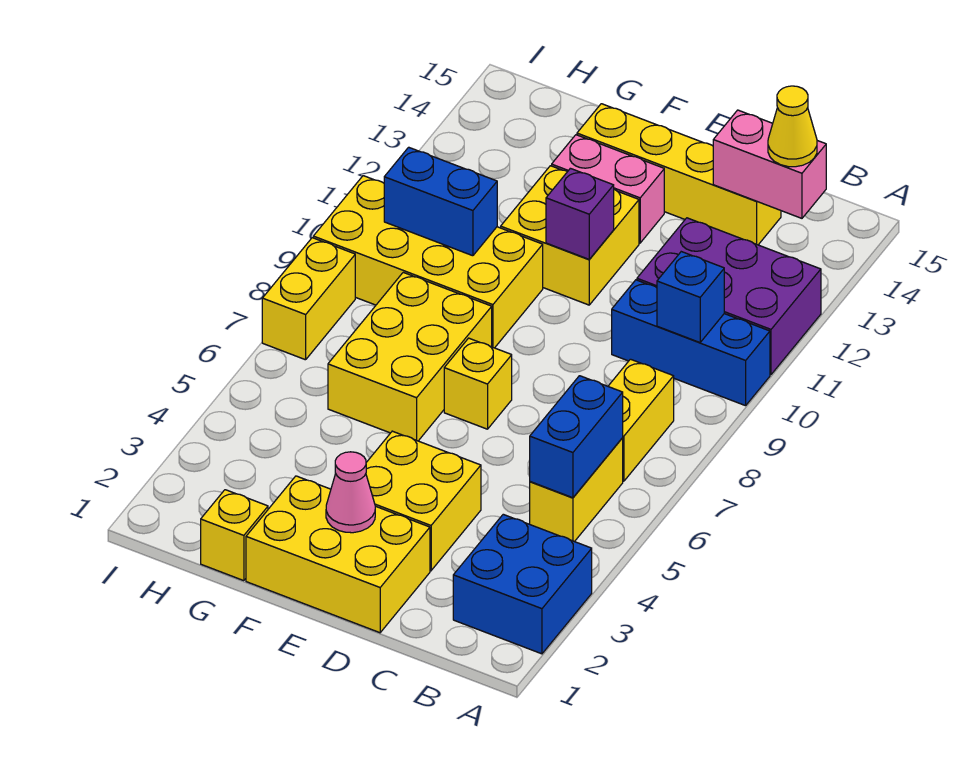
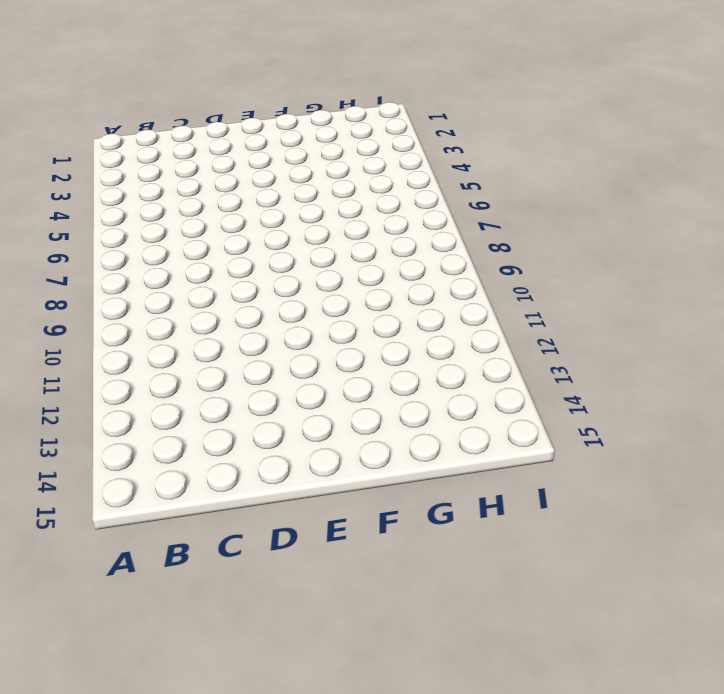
none -> blue 2x2 brick [453,514,592,654]
none -> blue 1x3 brick [612,280,770,406]
none -> purple 2x3 brick [637,218,821,375]

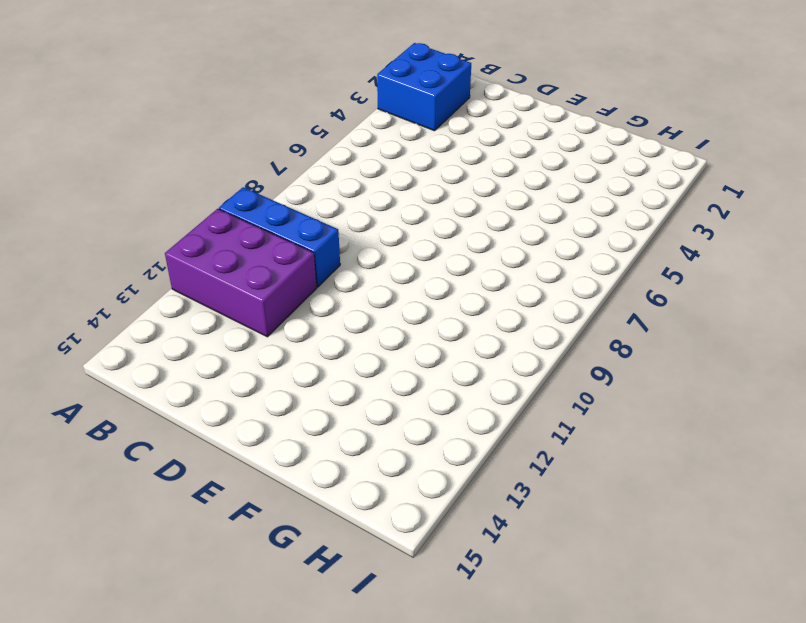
none -> yellow 1x2 brick [530,438,623,542]
none -> yellow 1x2 brick [608,359,674,481]
none -> yellow 1x4 brick [577,104,781,245]

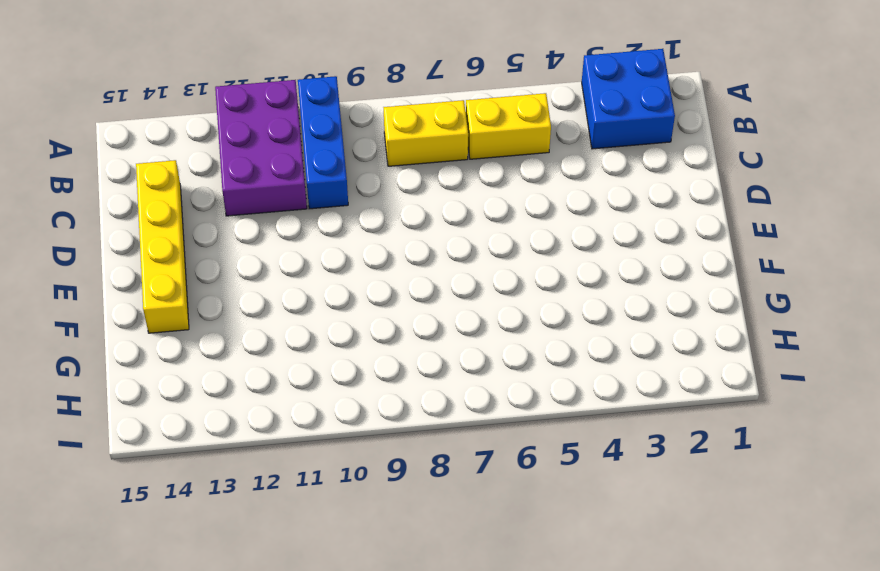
none -> yellow 2x3 brick [246,476,430,633]
none -> yellow 2x2 brick [366,431,481,571]
none -> yellow 1x1 brick [444,338,512,429]

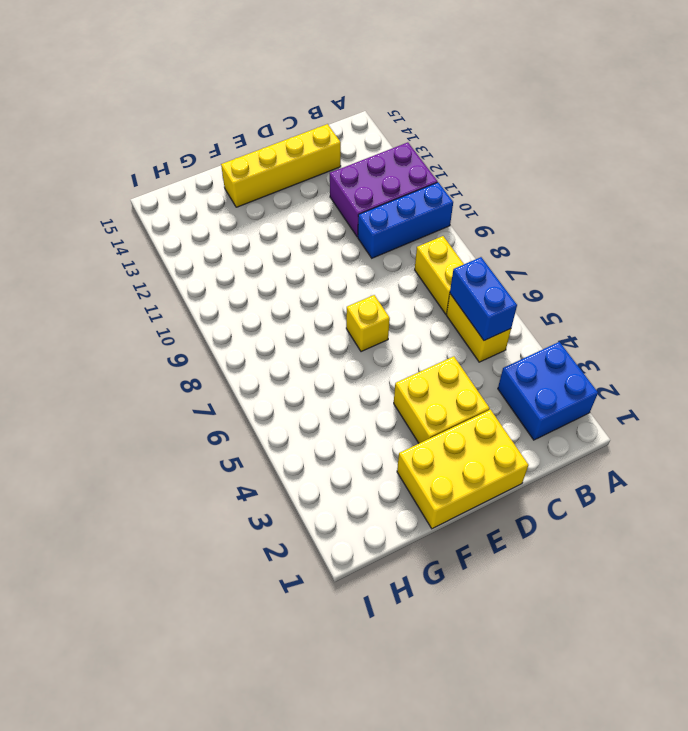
none -> yellow 2x2 brick [501,166,639,305]
none -> pink 1x2 brick [552,135,664,243]
none -> yellow 2x3 brick [328,272,492,441]

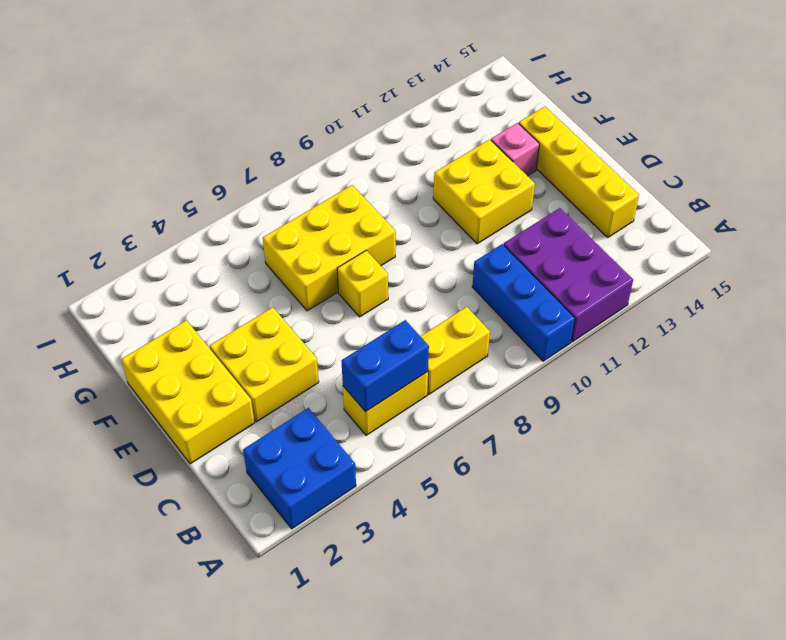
pink 1x1 brick [491,123,539,176] -> pink 1x2 brick [552,135,664,243]
none -> yellow 2x4 brick [313,176,543,348]
none -> yellow 1x1 brick [201,490,268,581]
none -> yellow 1x2 brick [262,238,355,360]

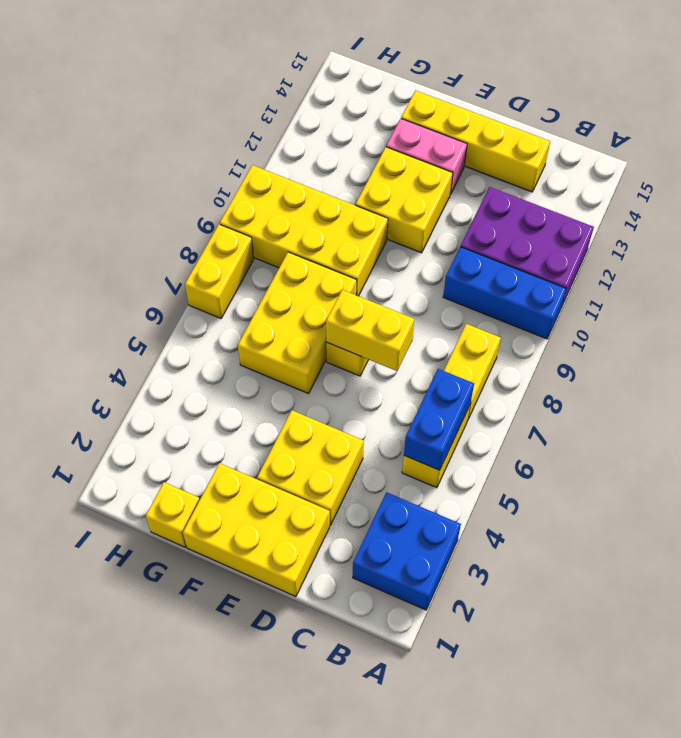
yellow 1x2 brick [326,290,414,371] -> none
none -> blue 1x1 brick [657,252,724,342]
none -> pink 1x2 brick [713,110,826,218]
none -> pink 1x1 cone [326,452,375,533]

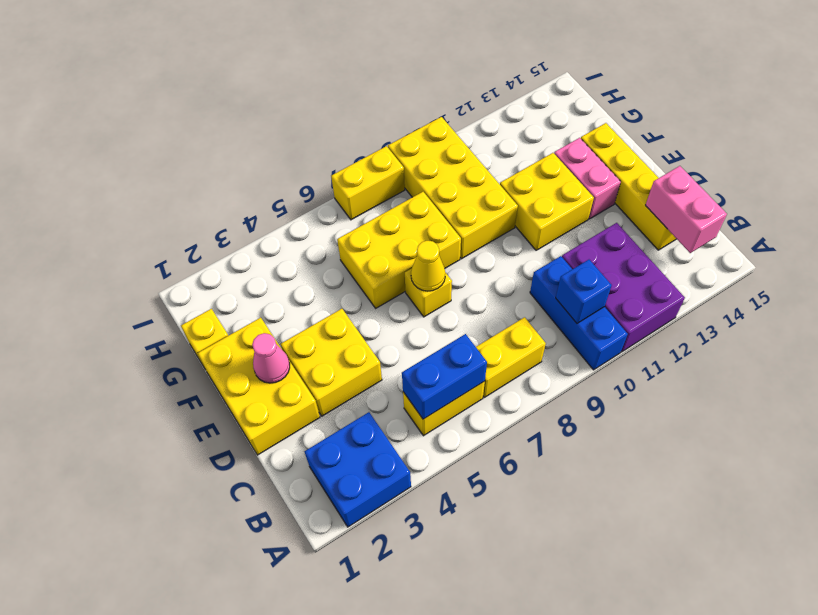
yellow 1x1 cone [411,241,445,291] -> yellow 1x1 cone moved to [768,86,817,167]
none -> purple 1x1 brick [546,168,614,259]
none -> blue 1x2 brick [384,147,497,256]

